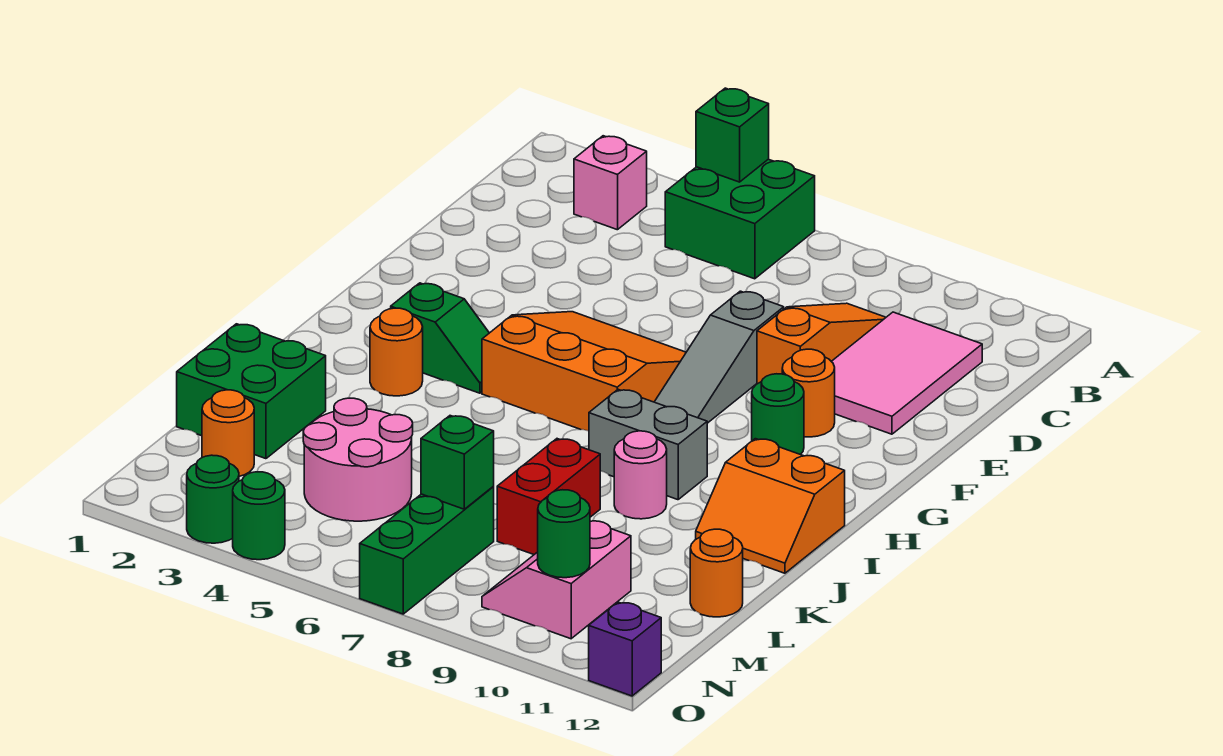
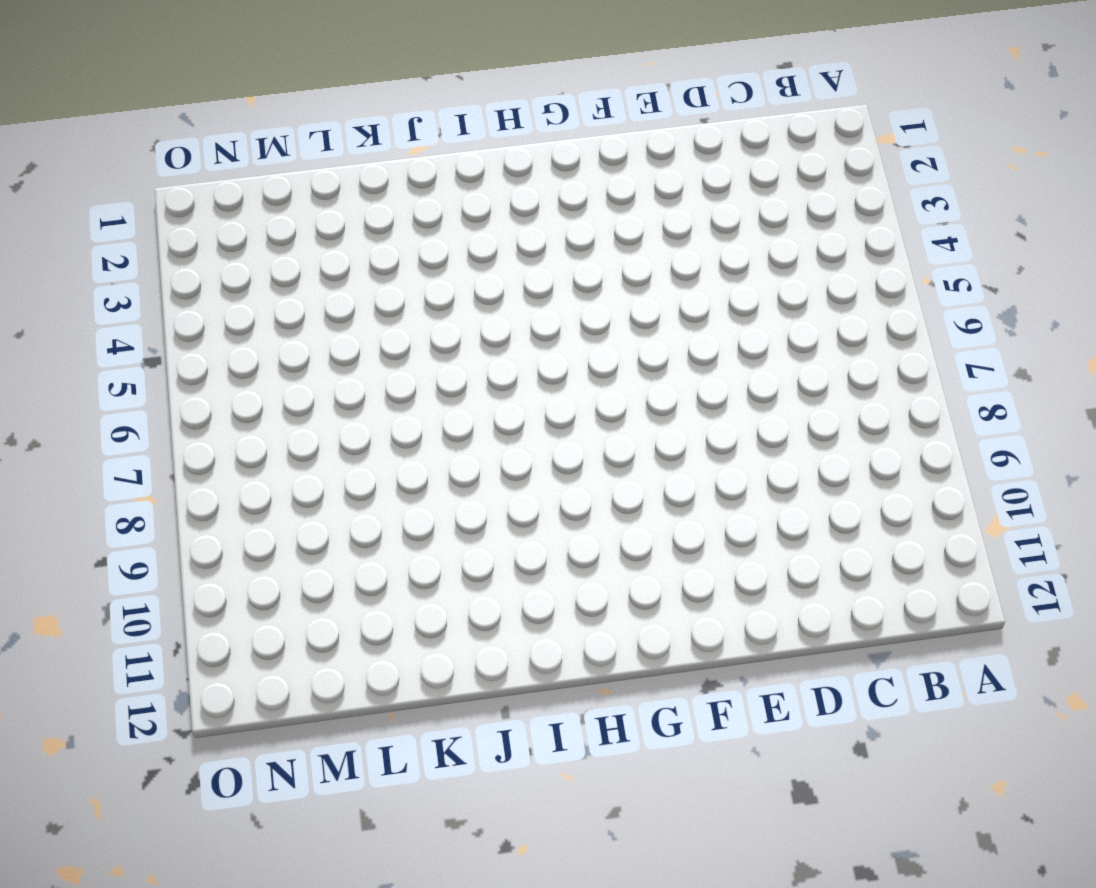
none -> green 2x2 brick [665,159,815,279]
none -> pink 1x1 brick [574,136,647,230]
none -> orange 1x3 slope [757,303,886,384]

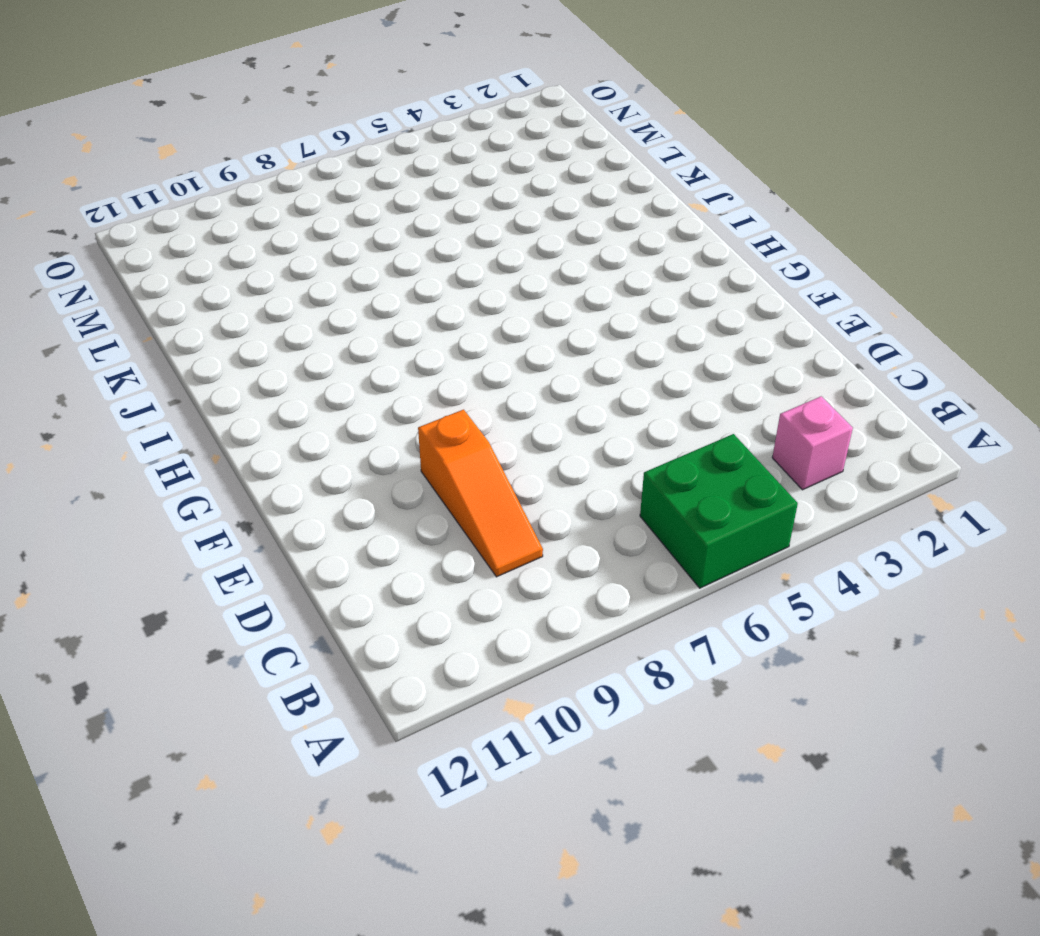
none -> pink 2x3 tile [831,312,982,434]
none -> grey 1x3 slope [655,291,784,423]
none -> orange 3x3 slope [482,312,686,431]

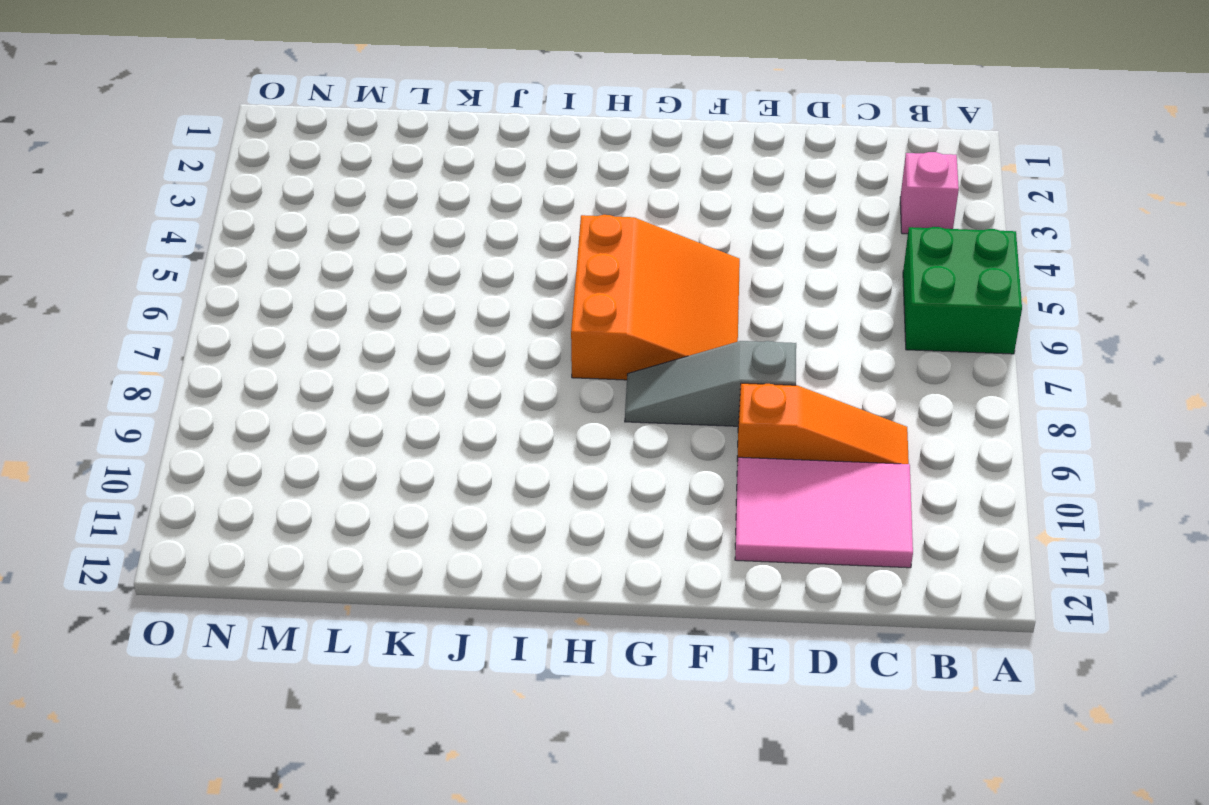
none -> orange 1x1 round brick [782,349,835,437]
none -> green 1x1 round brick [752,374,804,454]
none -> green 1x2 slope [391,283,489,393]

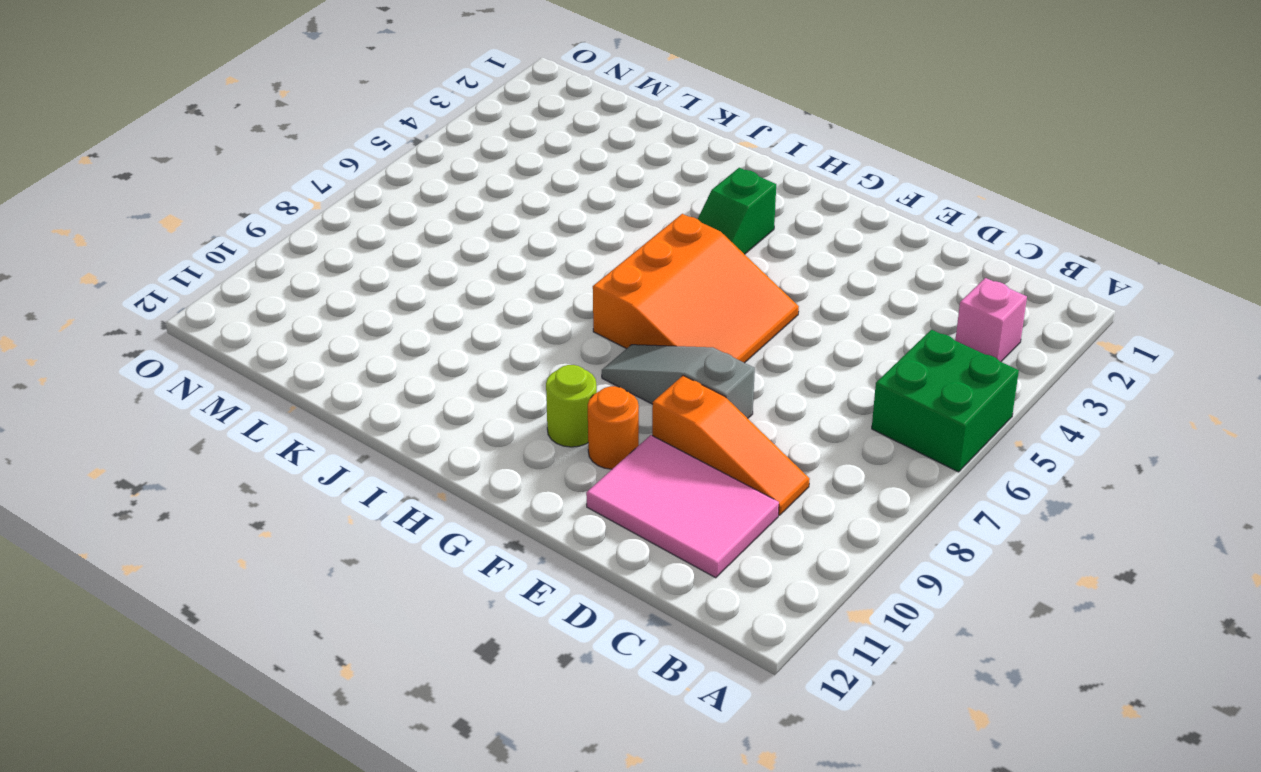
lime 1x1 round brick [546,365,597,447] -> green 1x1 round brick [752,374,804,454]
none -> orange 1x1 round brick [370,308,423,396]
none -> grey 1x2 brick [589,389,707,500]
none -> orange 2x2 slope [696,439,845,573]

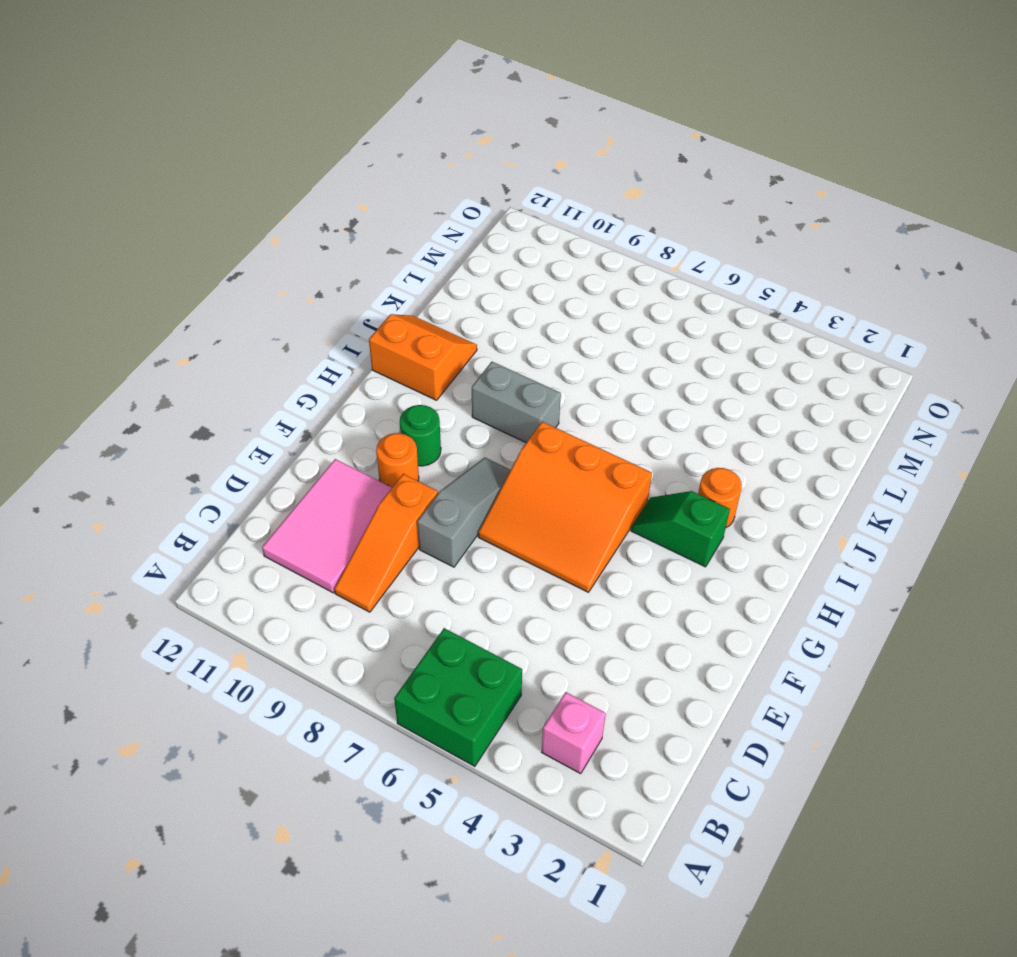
none -> pink 1x1 round brick [614,431,667,519]
none -> green 2x2 brick [177,324,326,459]
none -> red 1x2 brick [497,439,600,554]

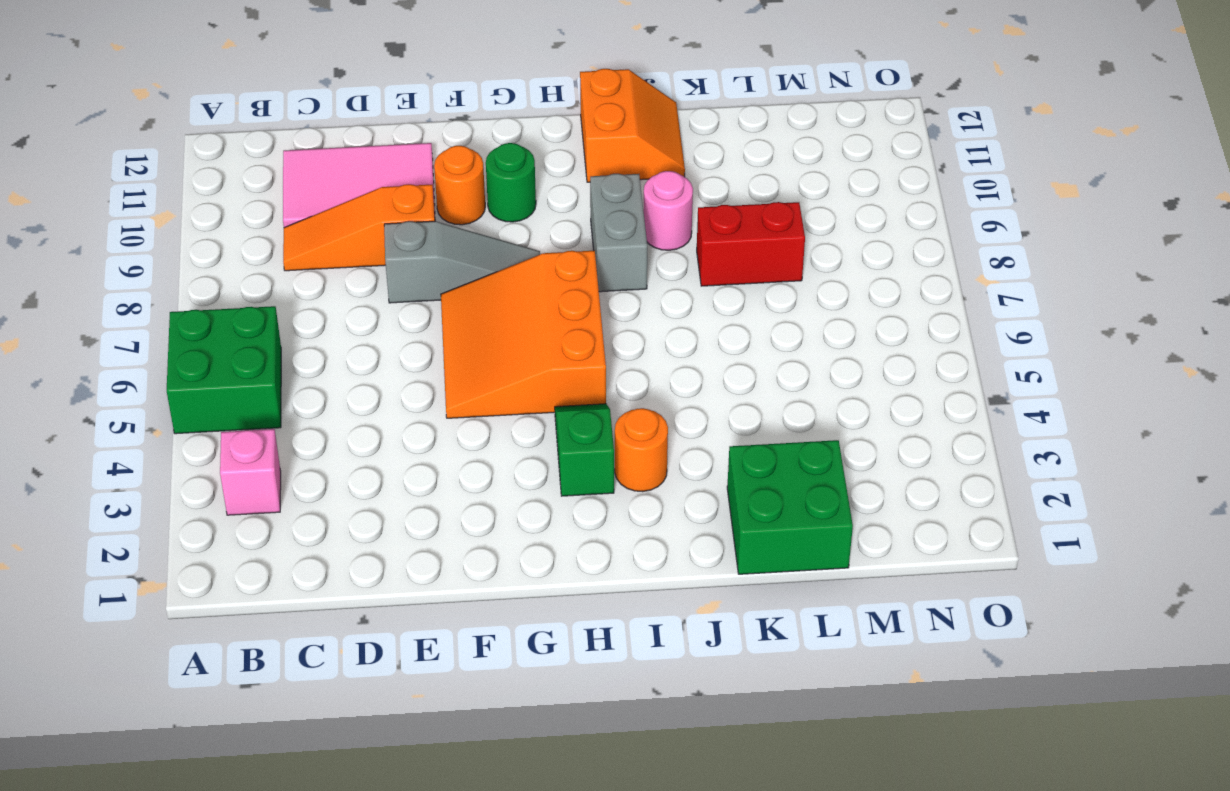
none -> pink 2x2 round brick [303,398,413,521]
none -> orange 1x1 round brick [690,529,743,617]
none -> orange 1x1 round brick [202,390,254,476]

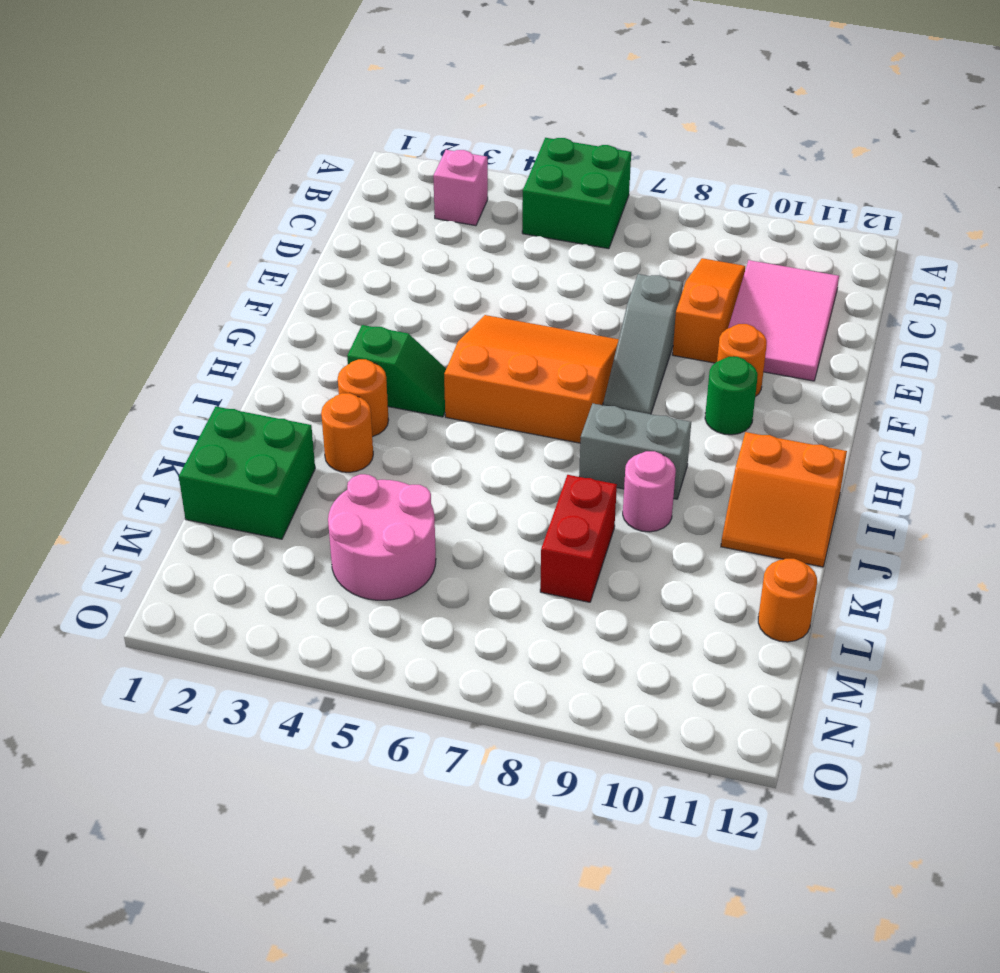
orange 1x1 round brick [321,393,373,472] -> orange 1x1 round brick moved to [202,390,254,476]
none -> green 1x3 brick [360,487,494,614]
none -> pink 2x2 slope [482,521,631,639]
none -> green 1x1 round brick [187,455,239,543]

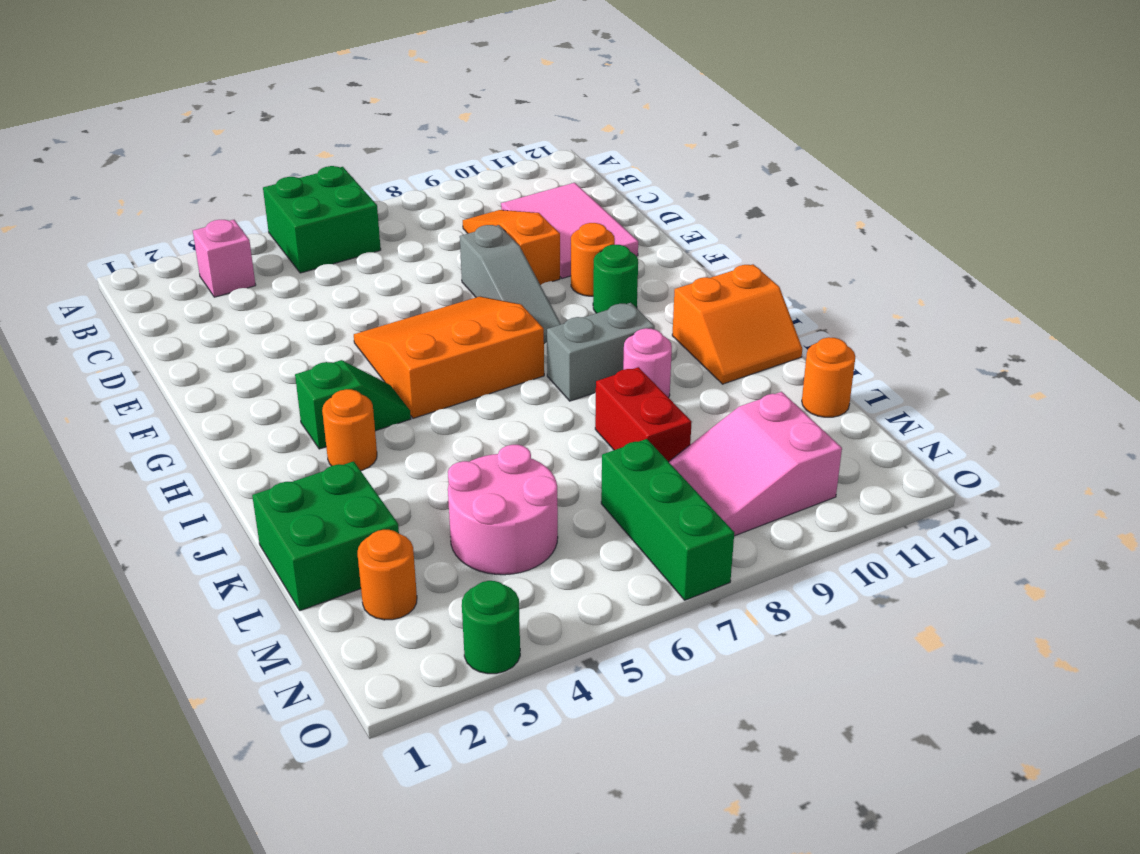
pink 2x3 slope [669,392,842,536] -> pink 2x2 slope [482,521,631,639]
none -> green 1x1 round brick [233,472,285,560]
none -> purple 1x1 brick [589,602,661,696]
none -> green 1x1 brick [696,88,769,182]

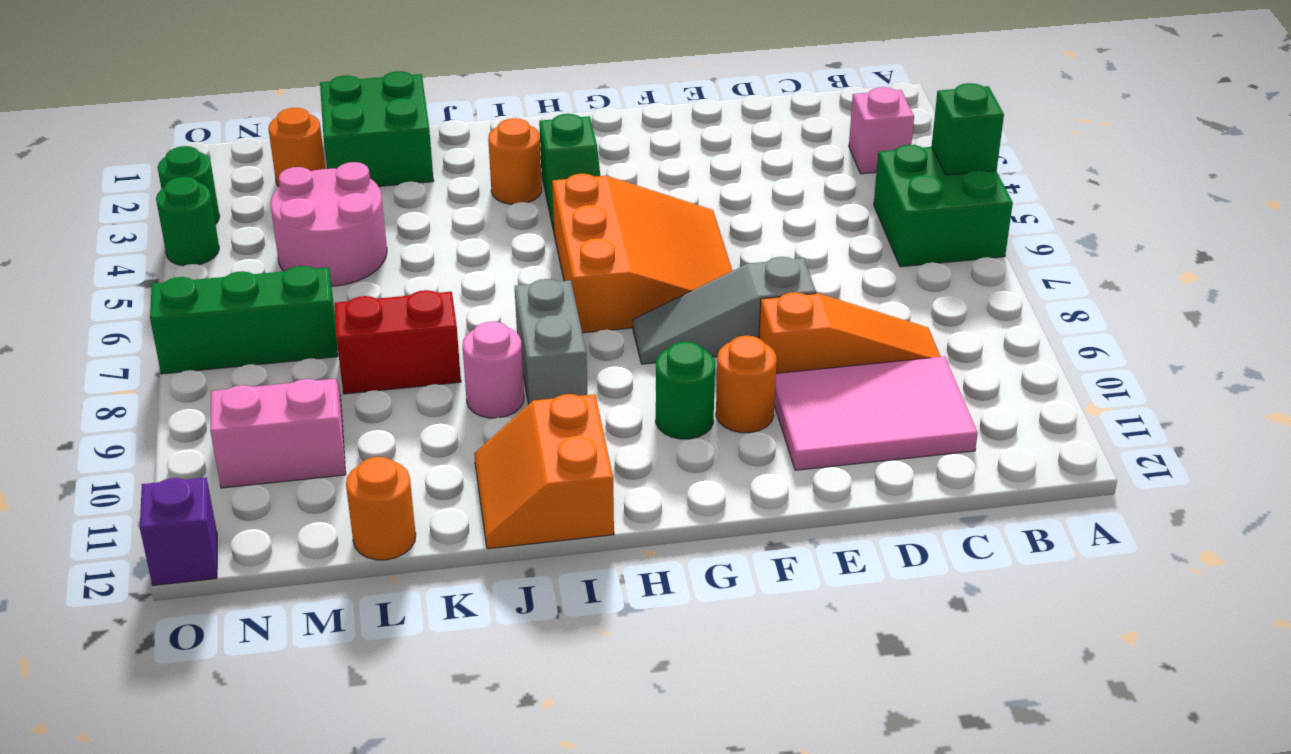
none -> green 1x1 brick [421,416,494,509]
none -> green 1x1 round brick [538,490,590,578]

